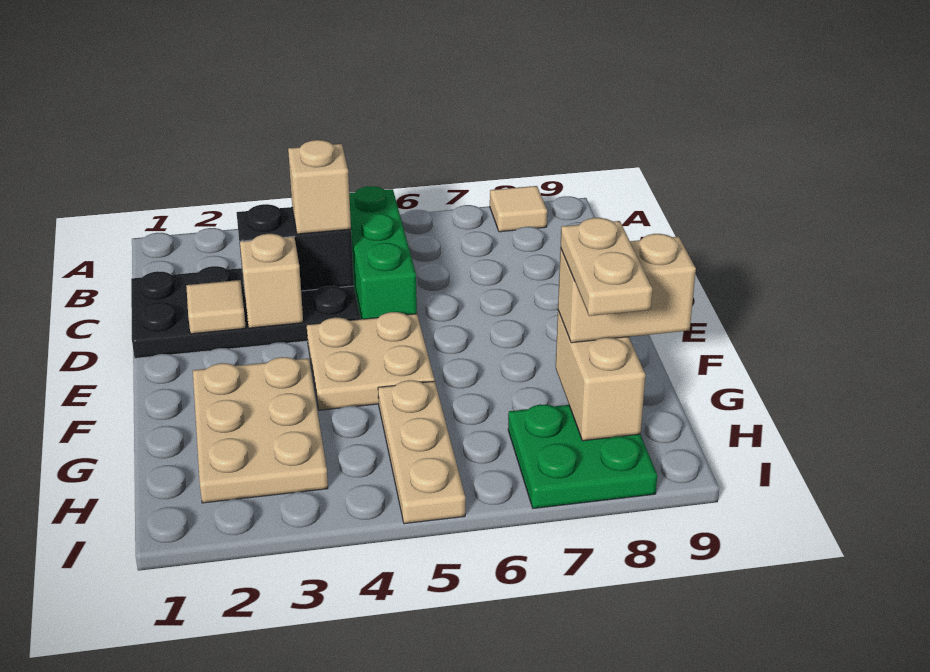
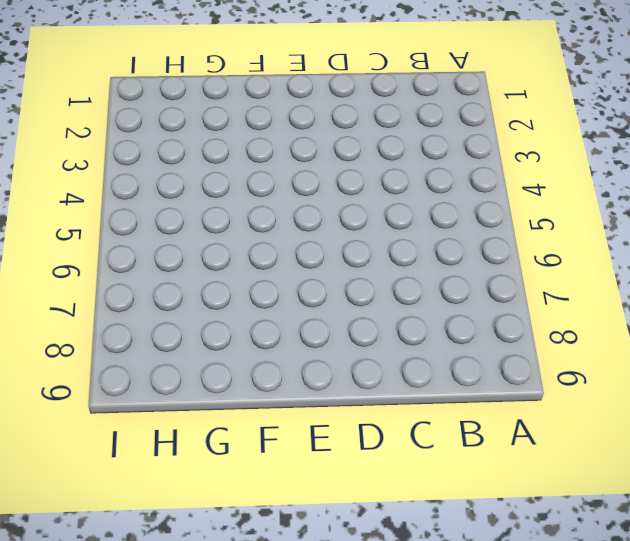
none -> tan 1x1 tile [490,186,547,232]
none -> green 1x3 brick [349,186,417,319]
none -> black 2x4 plate [131,266,360,358]

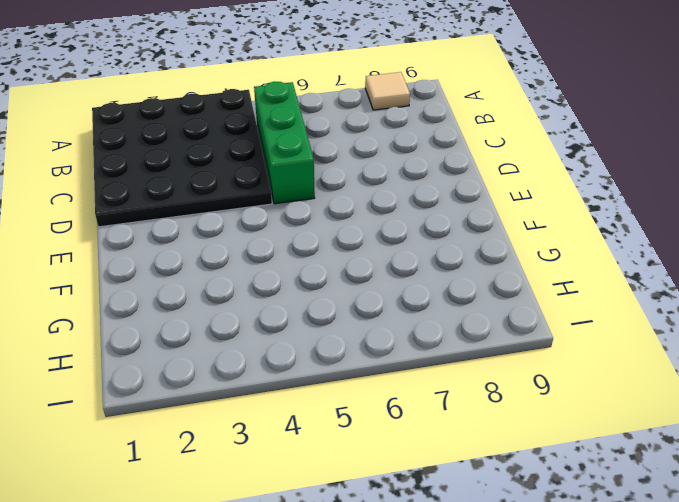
black 4x4 plate [92,89,272,227] -> black 2x4 plate [131,266,360,358]
none -> tan 2x2 plate [306,312,435,410]
none -> tan 2x3 plate [193,357,328,503]
none -> tan 1x3 plate [378,380,465,524]

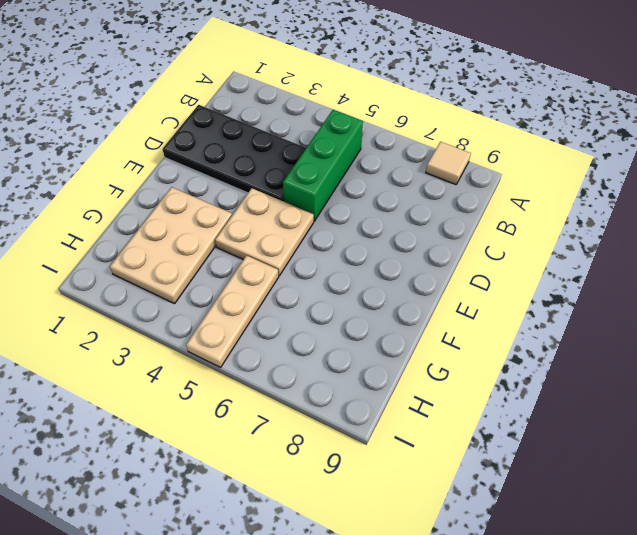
none -> green 2x2 plate [508,404,657,509]
none -> black 1x2 brick [236,204,354,291]
none -> tan 1x1 tile [186,280,246,334]

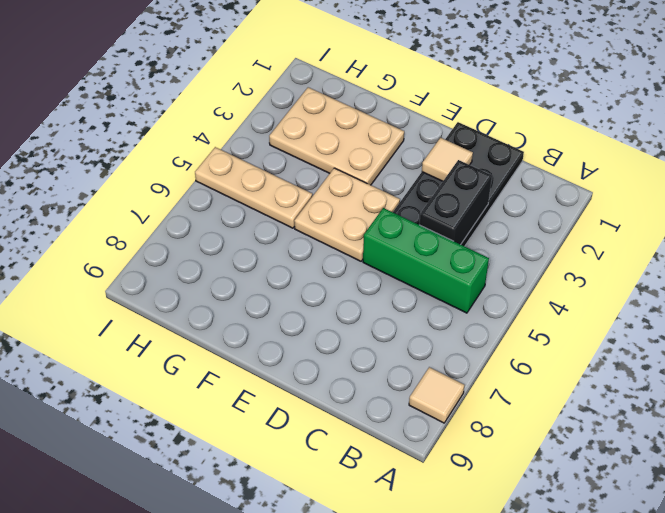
none -> green 2x2 plate [508,404,657,509]
none -> tan 1x1 brick [240,234,303,328]
none -> tan 1x2 brick [556,311,645,441]

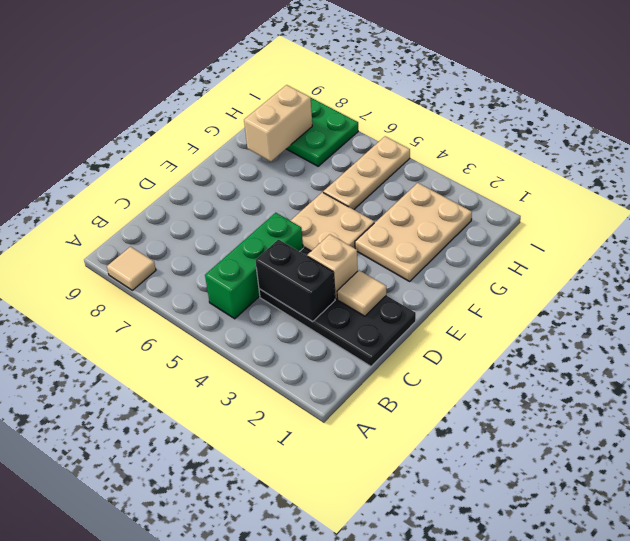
none -> tan 1x1 brick [288,140,351,234]
none -> tan 1x2 brick [558,234,696,343]
none -> tan 1x2 plate [561,218,652,316]

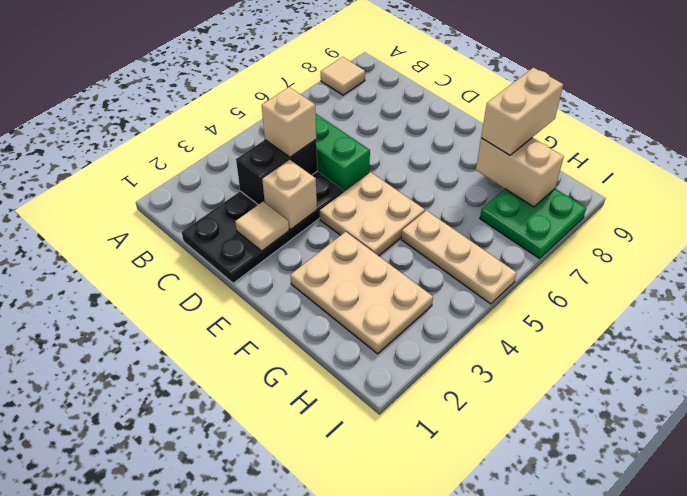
none -> tan 1x2 plate [561,218,652,316]

